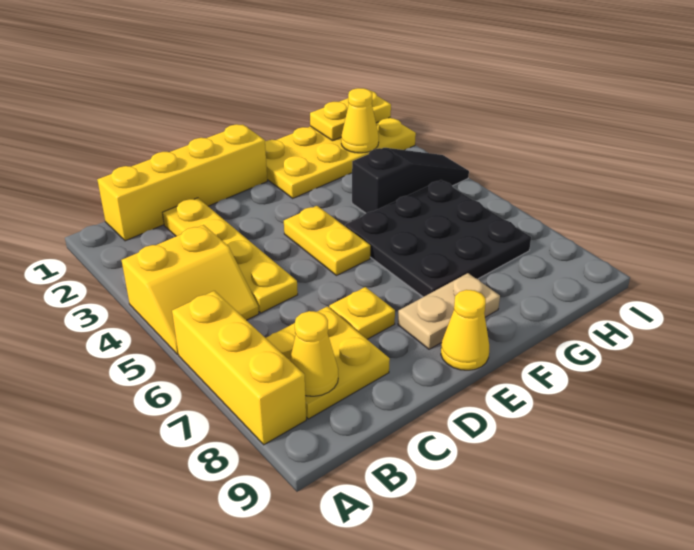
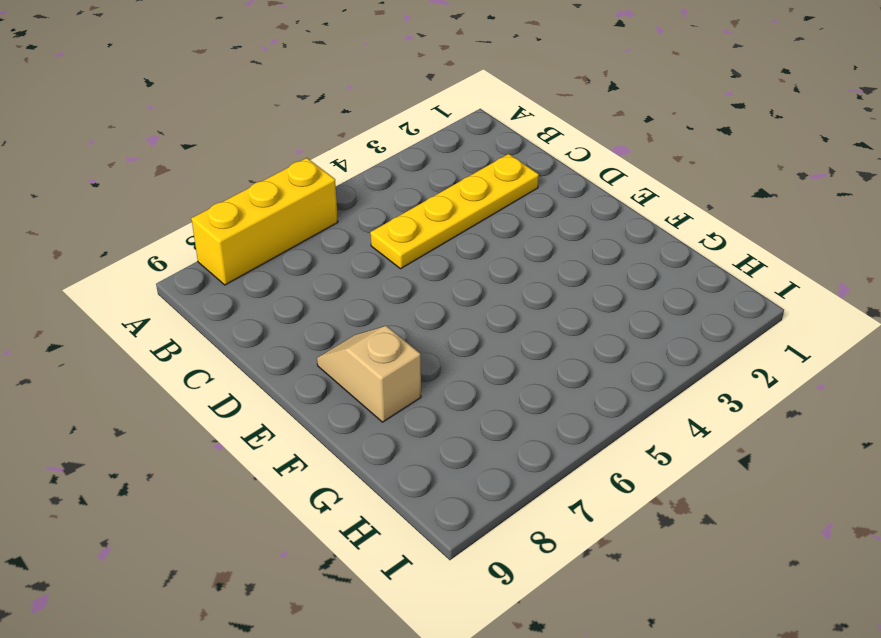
tan 1x2 slope [317,326,421,422] -> tan 1x2 plate [398,273,500,349]
none -> yellow 2x2 slope [121,225,259,354]
none -> yellow 1x4 brick [97,124,267,241]
none -> yellow 2x2 plate [266,306,390,419]

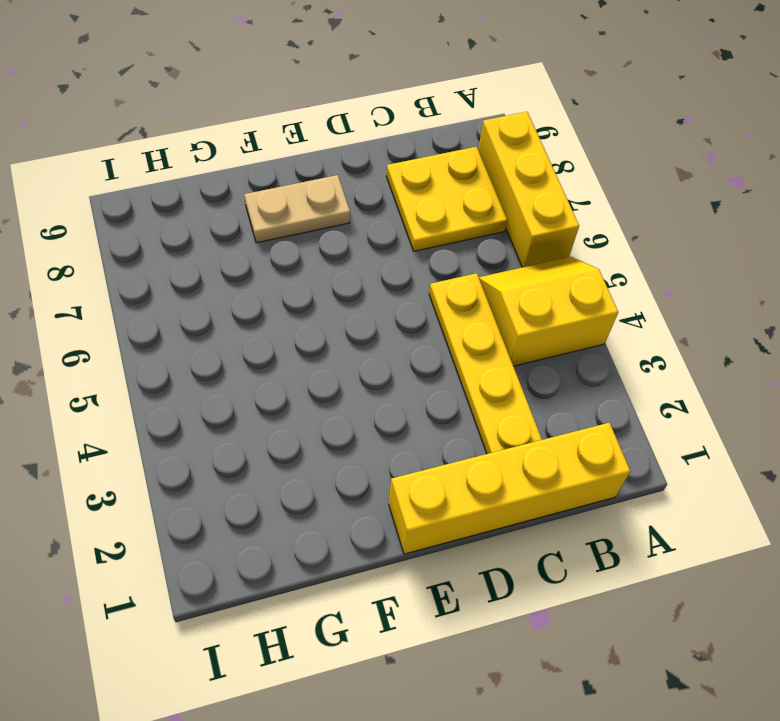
none -> yellow 1x1 plate [329,287,395,339]
none -> yellow 1x2 plate [284,206,370,276]
none -> yellow 1x1 cone [441,290,489,370]

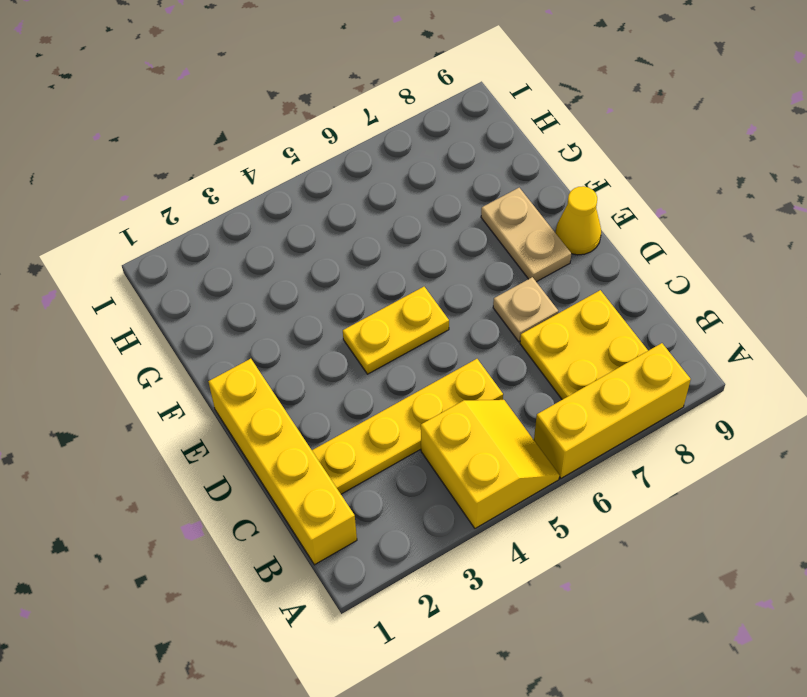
tan 1x1 plate [493,277,558,342] -> yellow 1x1 plate [329,287,395,339]
none -> yellow 2x4 plate [265,117,416,198]
none -> black 3x3 plate [345,180,531,297]
none -> black 1x3 slope [352,148,469,213]

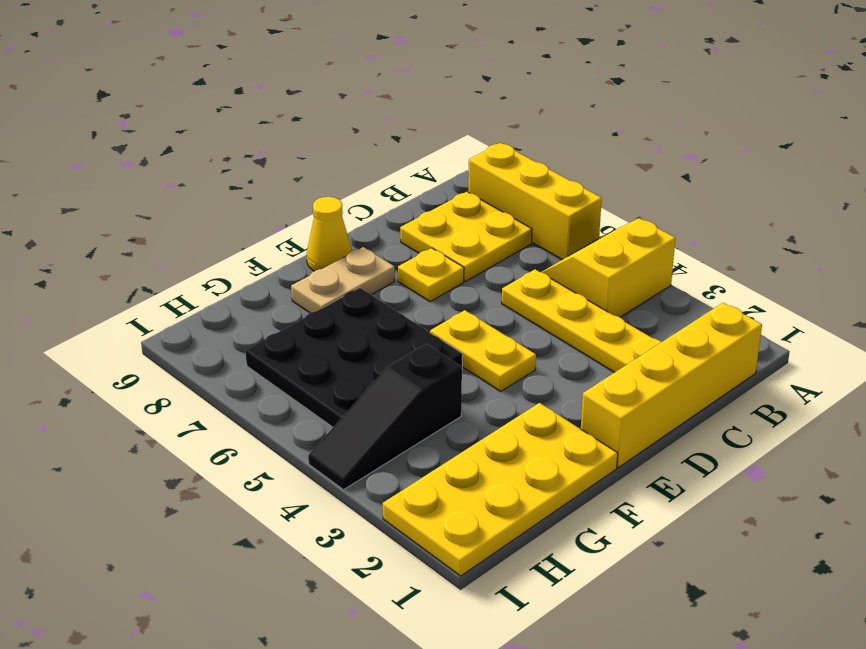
none -> yellow 1x1 cone [290,311,338,396]
none -> yellow 1x2 plate [310,91,391,141]
none -> yellow 1x1 cone [341,88,379,153]

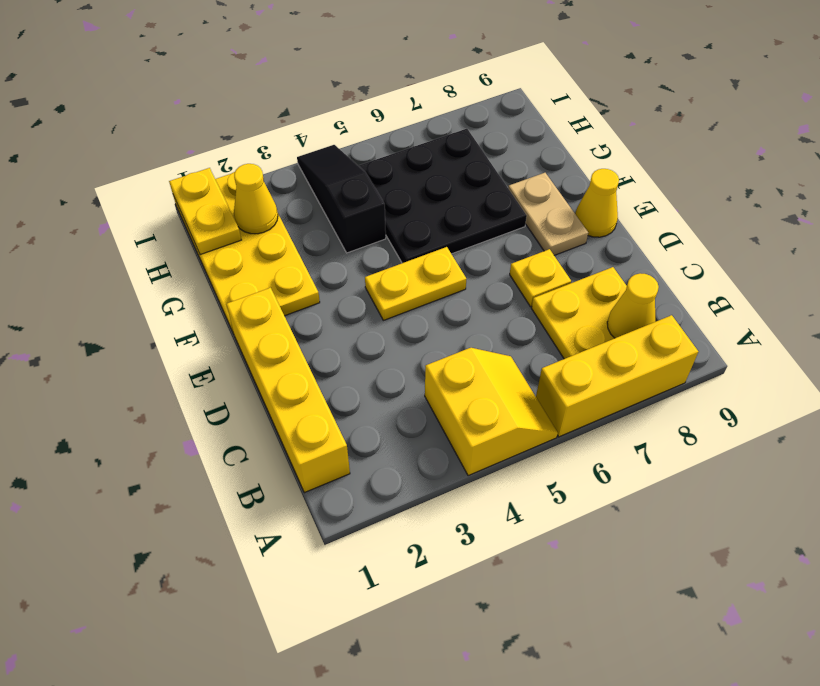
none -> yellow 1x4 plate [163,198,298,313]

